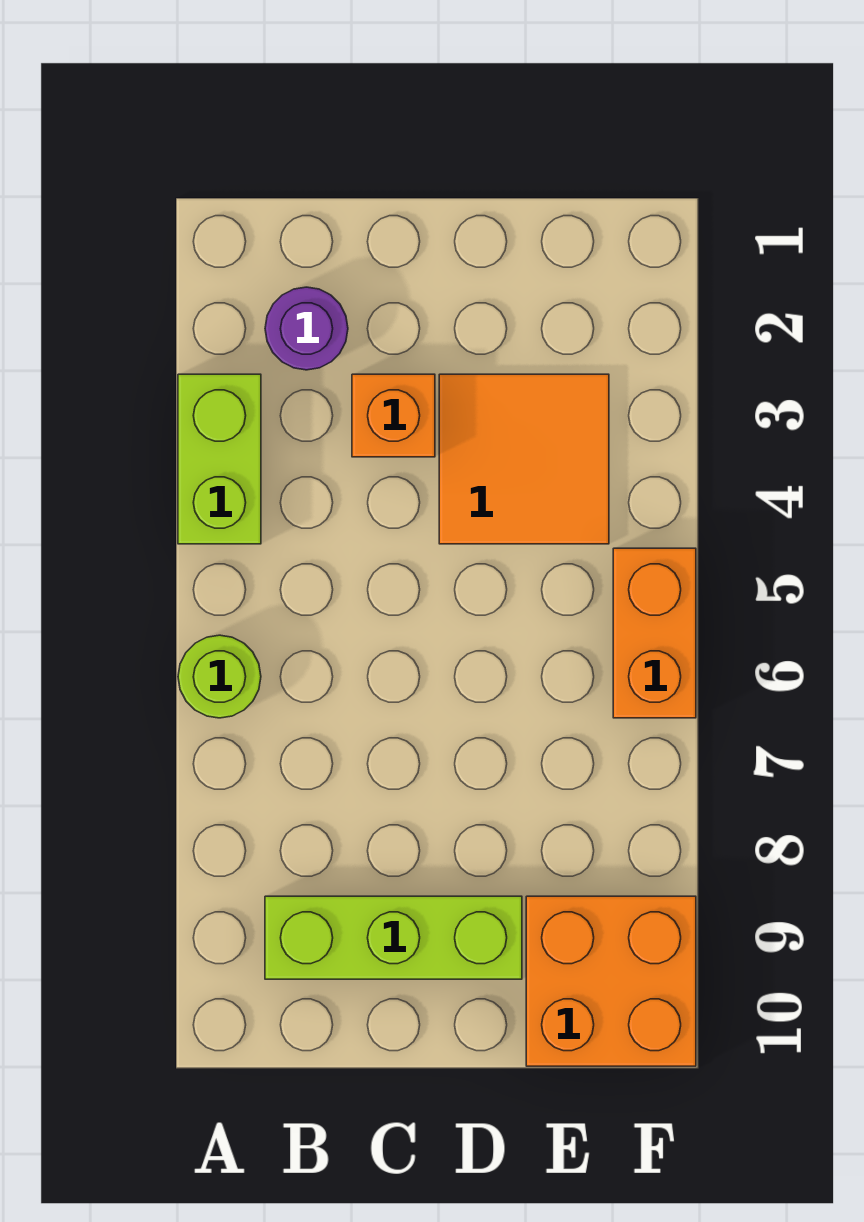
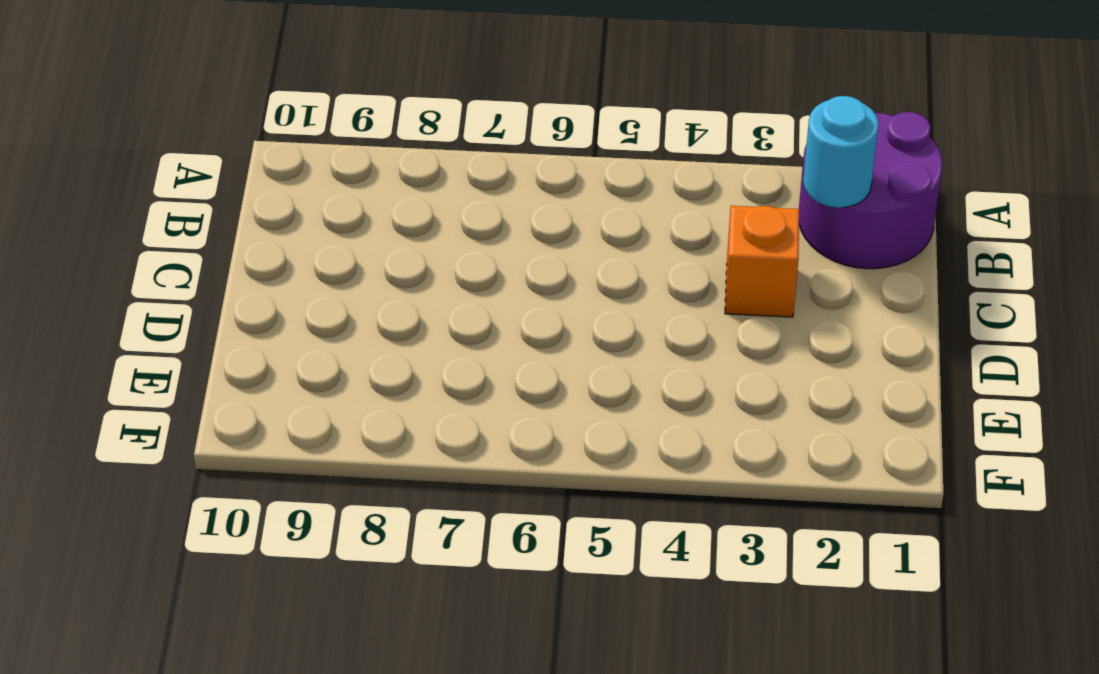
purple 2x2 round brick [799,112,942,269] -> purple 1x1 round brick [265,287,348,370]
cyan 1x1 round brick [803,96,879,208] -> none
none -> lime 1x2 brick [178,374,261,544]
none -> lime 1x1 round brick [178,635,261,718]

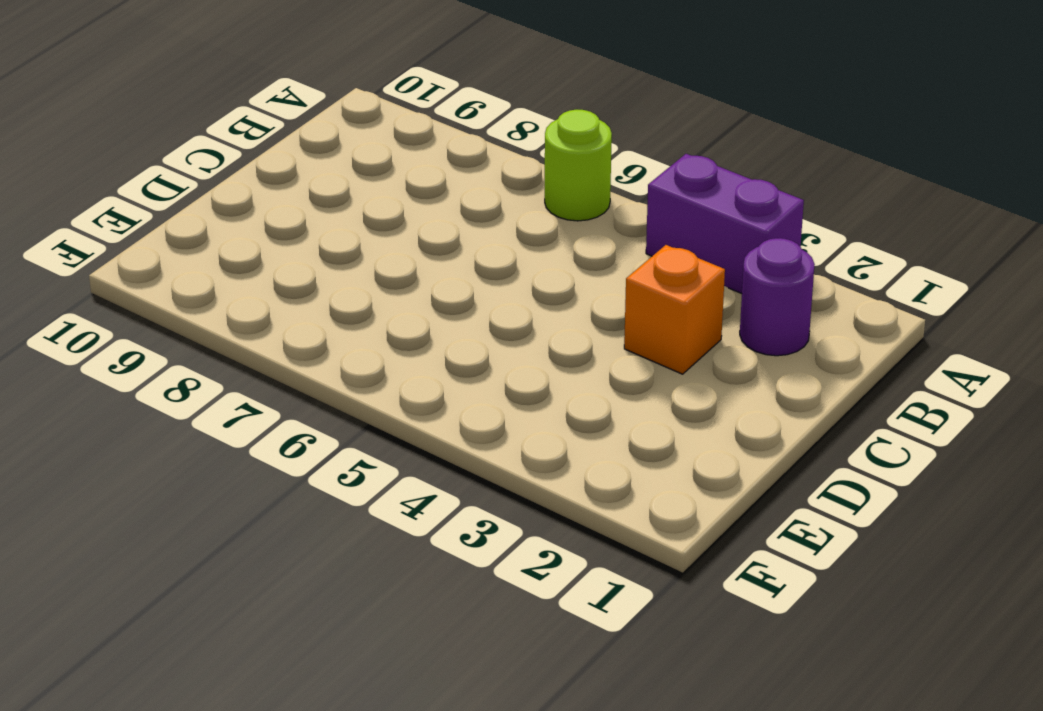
purple 1x2 brick [646,154,804,294] -> lime 1x2 brick [178,374,261,544]
none -> lime 1x3 brick [265,896,522,979]
none -> orange 2x2 tile [439,374,609,544]

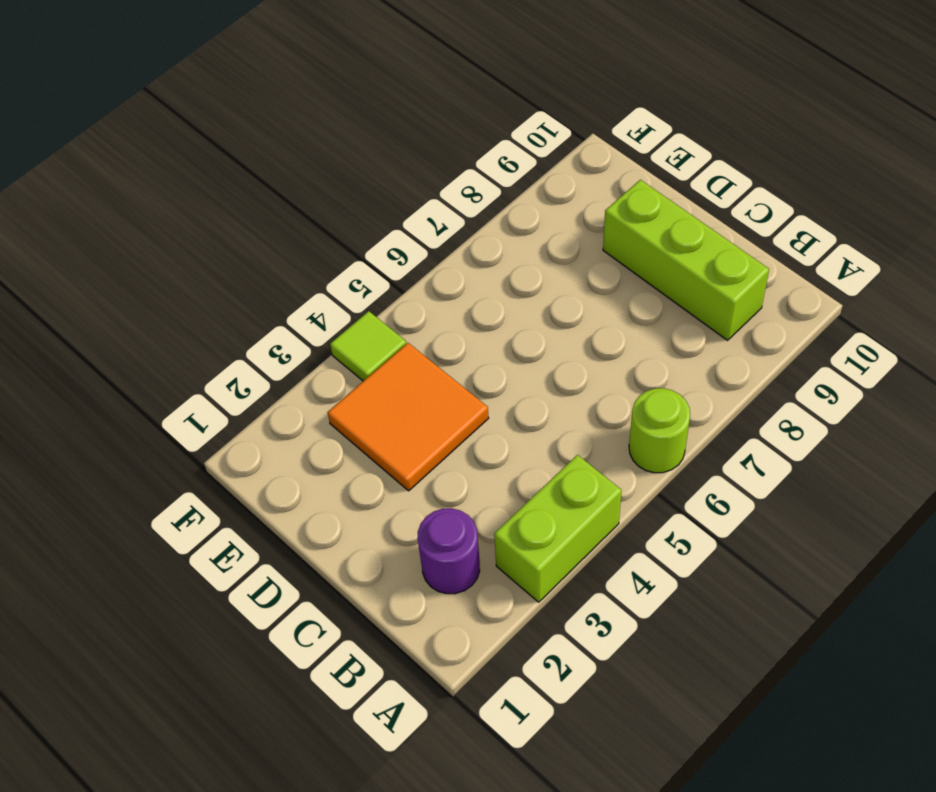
lime 1x1 tile [330,311,406,381] -> none
none -> orange 1x1 brick [352,374,435,457]
none -> orange 2x2 brick [526,896,696,1066]

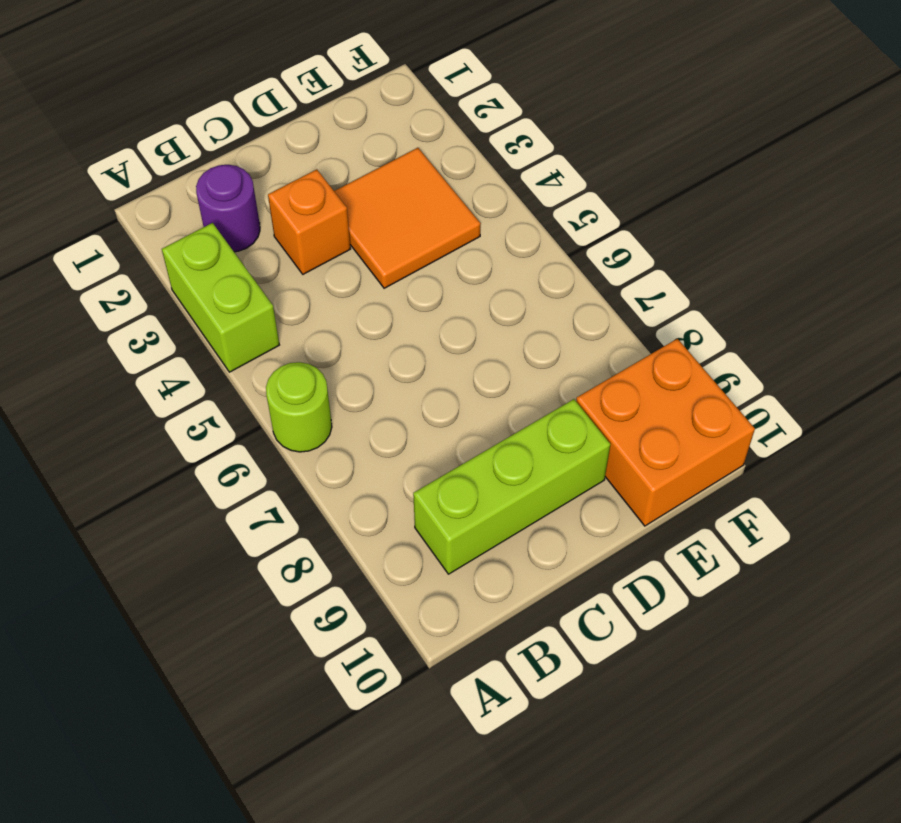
none -> orange 1x2 brick [613,548,696,718]

